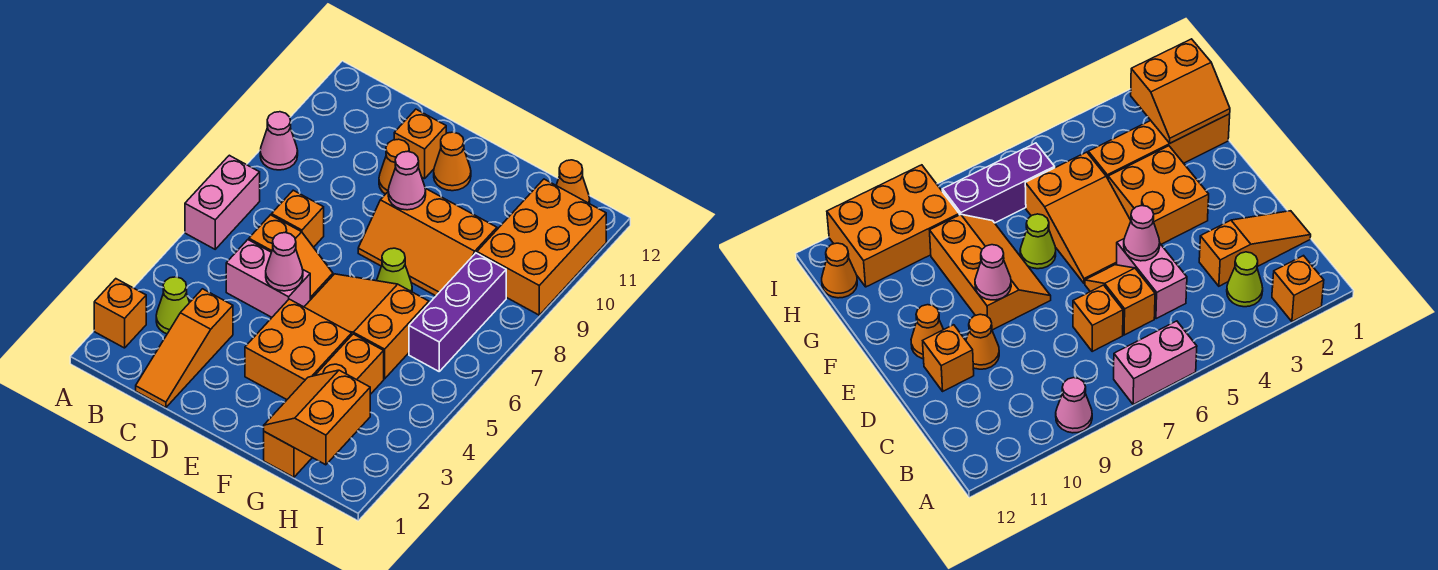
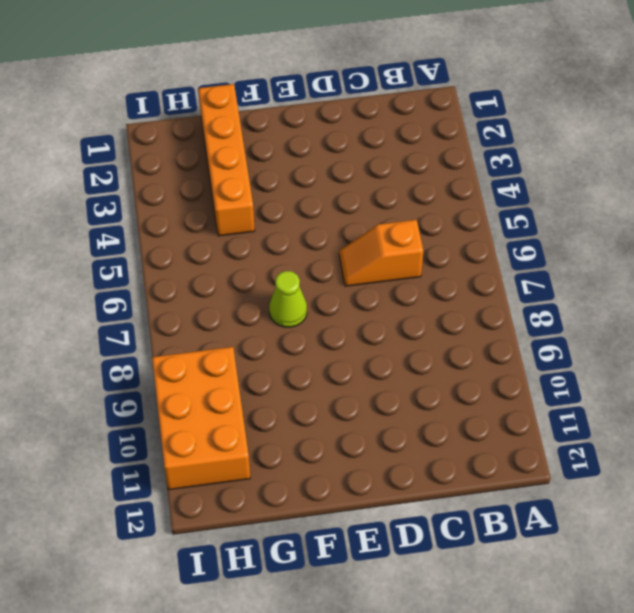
none -> orange 1x1 brick [94,279,146,348]
none -> pink 1x2 brick [185,155,260,249]
none -> pink 1x1 cone [260,112,298,170]

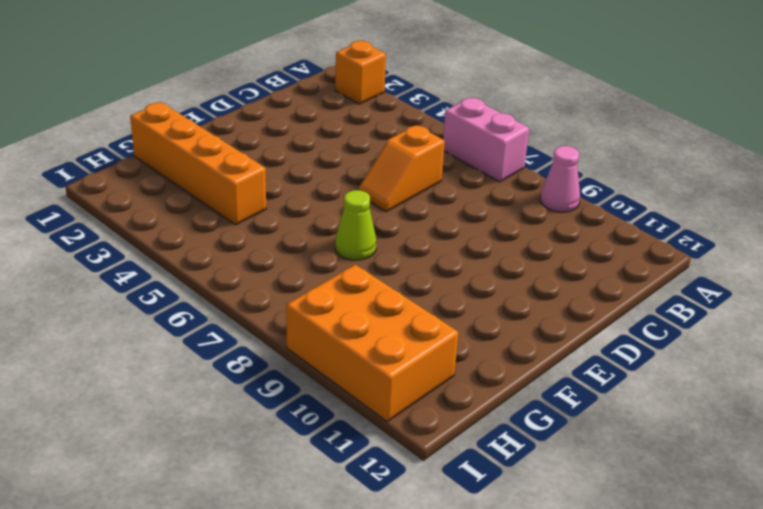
none -> lime 1x1 cone [156,277,190,334]
none -> orange 1x3 slope [136,289,233,408]
none -> pink 1x2 brick [226,240,310,317]

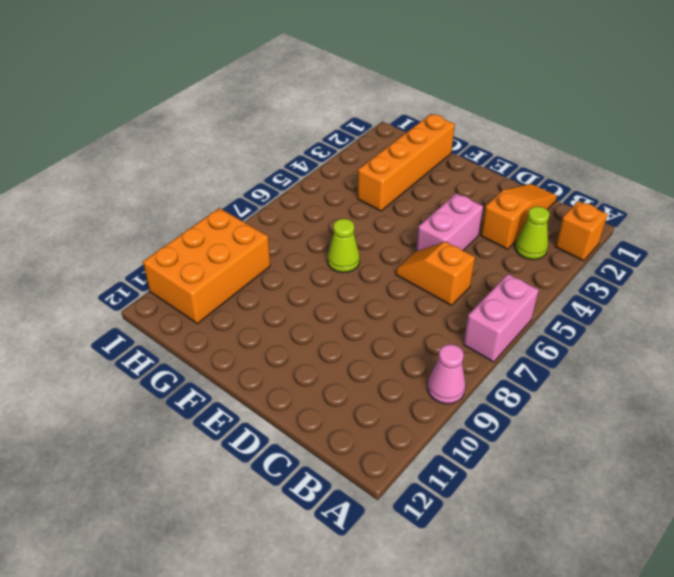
pink 1x2 brick [416,193,483,251] -> pink 1x2 brick turned to [226,240,310,317]
none -> orange 1x1 brick [272,190,324,247]
none -> orange 1x1 cone [379,139,409,194]
none -> orange 1x1 brick [394,109,446,179]

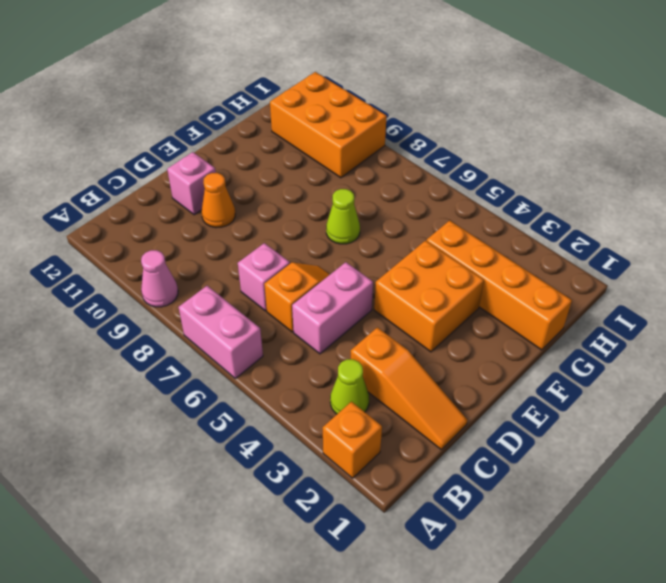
pink 1x1 brick [238,243,290,311] -> orange 1x1 brick [272,190,324,247]
pink 1x1 brick [167,152,216,215] -> orange 1x1 brick [394,109,446,179]
none -> orange 2x3 slope [304,274,429,379]
none -> orange 2x3 slope [358,188,497,296]
none -> orange 1x1 cone [434,132,471,191]

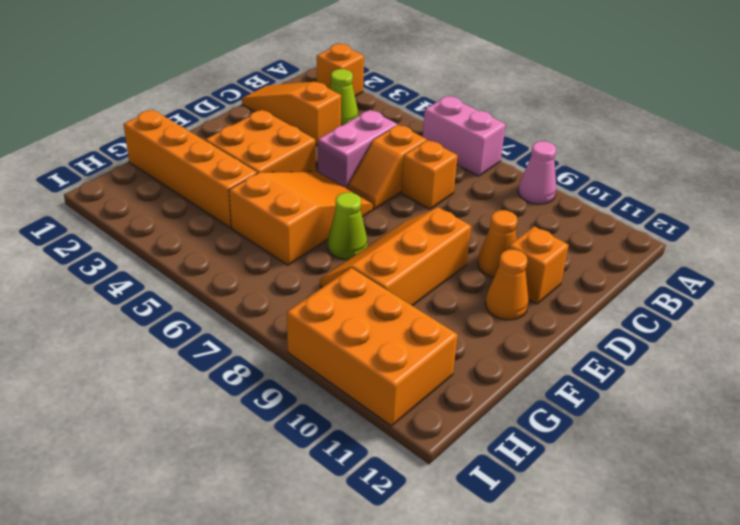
none -> purple 1x3 brick [409,253,506,371]
none -> orange 1x1 cone [556,160,590,204]
none -> pink 1x1 cone [266,233,303,291]

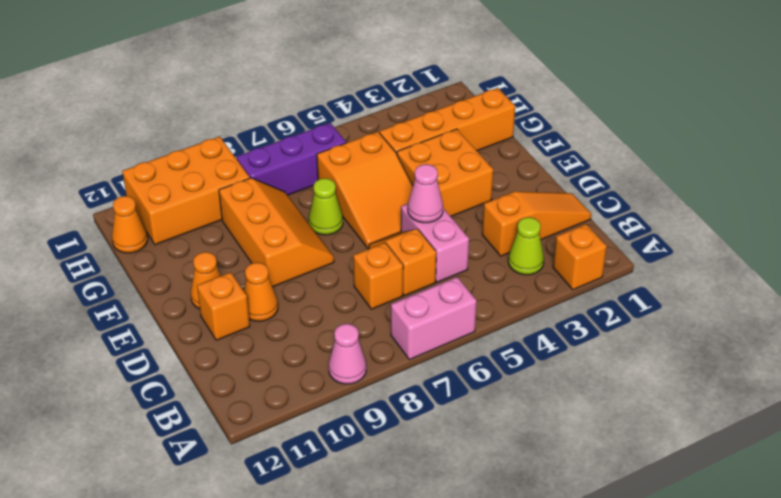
none -> pink 1x1 cone [388,152,426,210]
none -> orange 2x2 slope [264,370,370,465]

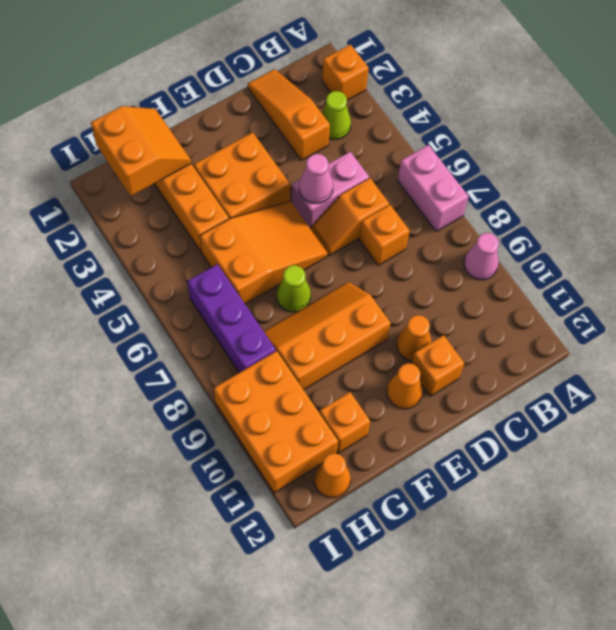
orange 1x1 brick [319,392,370,453] -> none
none -> pink 1x1 cone [388,152,426,210]

